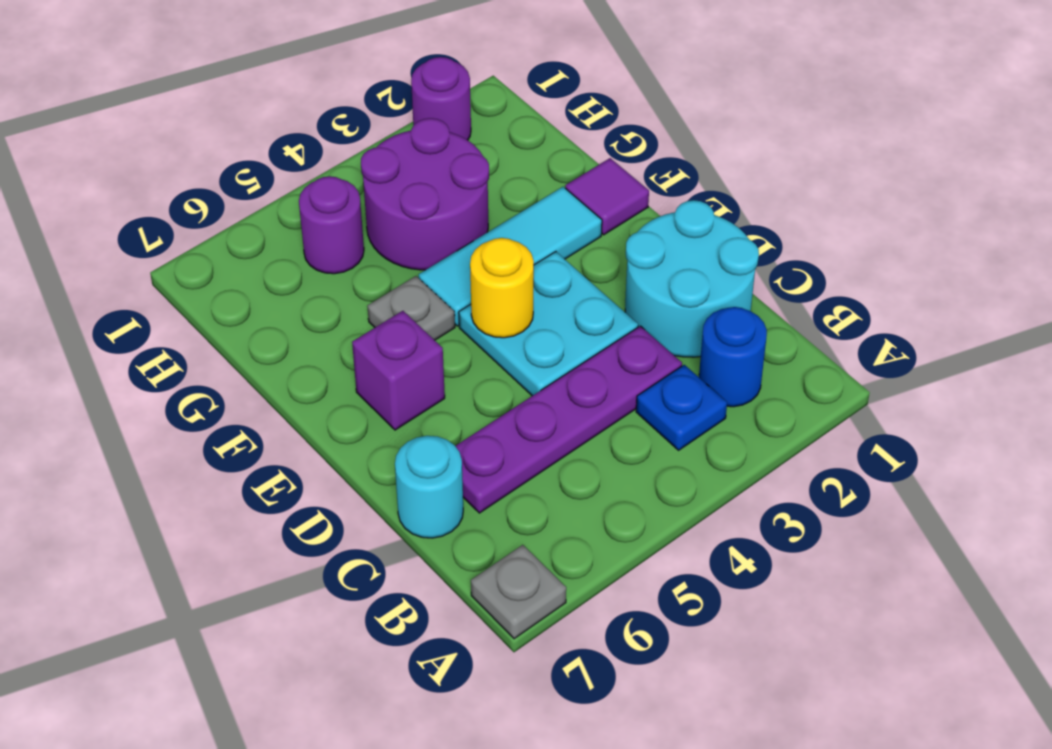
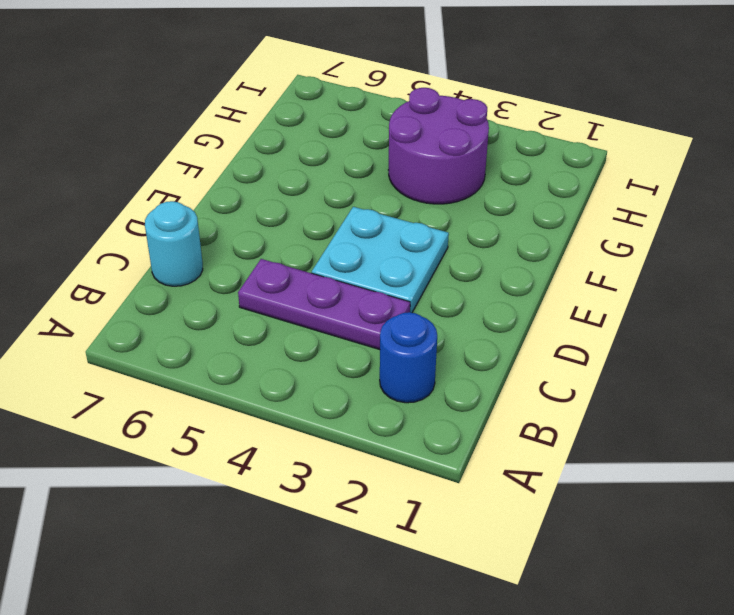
purple 1x3 plate [238,259,410,350] -> purple 1x4 plate [456,326,682,513]
none -> grey 1x1 plate [471,545,566,639]
none -> blue 1x1 plate [636,365,727,450]
none -> cyan 2x2 round brick [625,200,759,357]

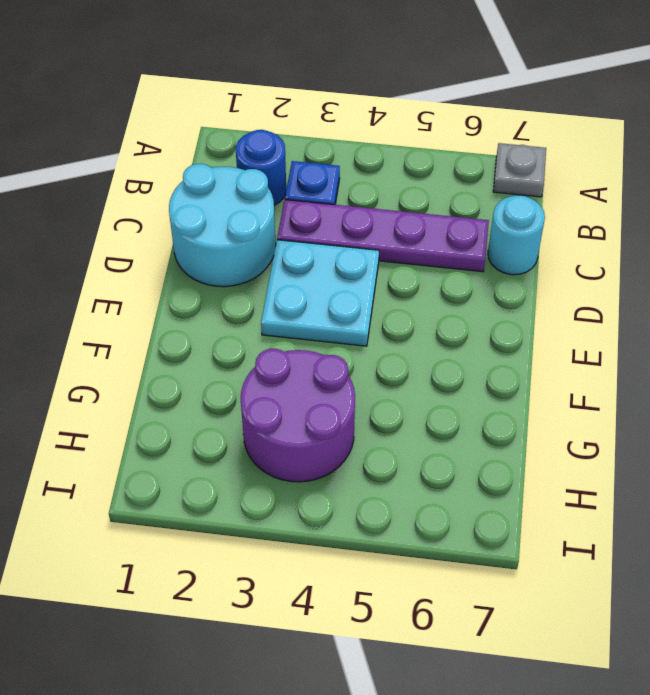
none -> purple 1x1 brick [352,311,445,430]
none -> purple 1x1 tile [565,158,649,235]
none -> cyan 1x3 tile [419,187,602,326]

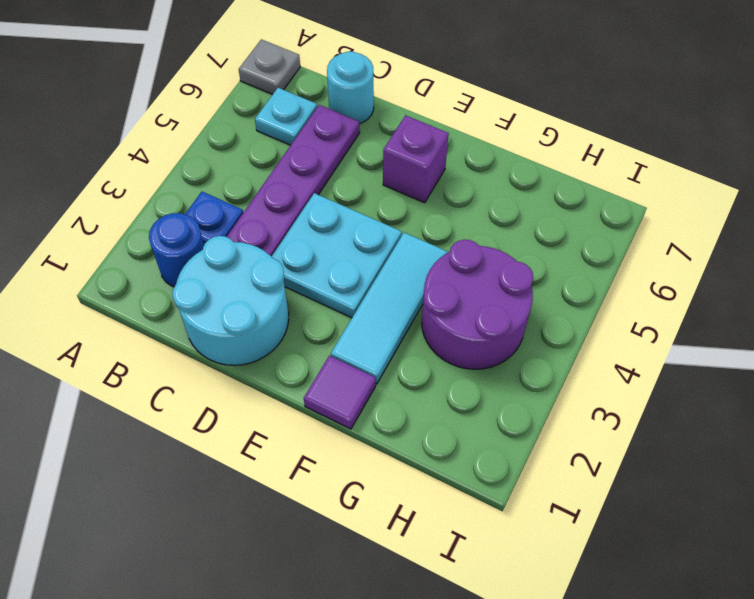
cyan 1x1 plate [255,88,317,145] -> none
none -> grey 1x1 plate [367,276,455,340]
none -> purple 1x1 round brick [299,176,364,274]
none -> purple 1x1 round brick [411,57,471,140]

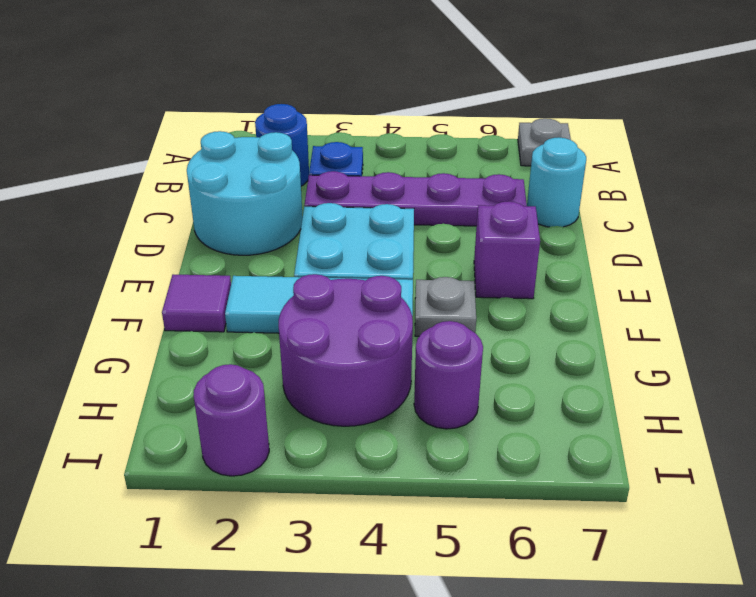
none -> yellow 1x1 round brick [470,238,534,338]

